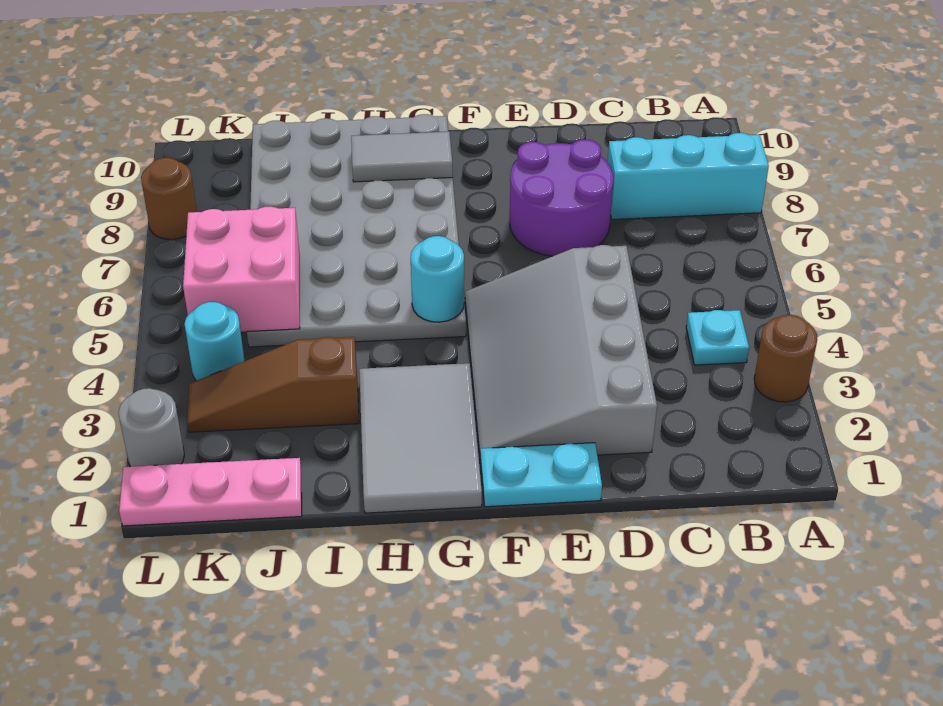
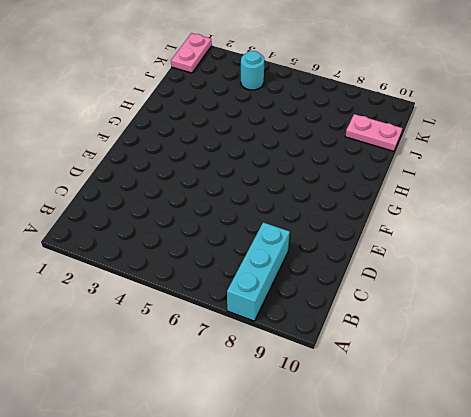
pink 1x2 plate [345,114,402,151] -> grey 4x6 plate [247,114,466,347]
pink 1x2 plate [171,33,212,73] -> pink 1x3 plate [119,458,302,526]
none -> brown 1x1 round brick [754,315,817,402]
none -> cyan 1x1 plate [686,310,749,365]
none -> grey 3x4 slope [465,245,657,460]

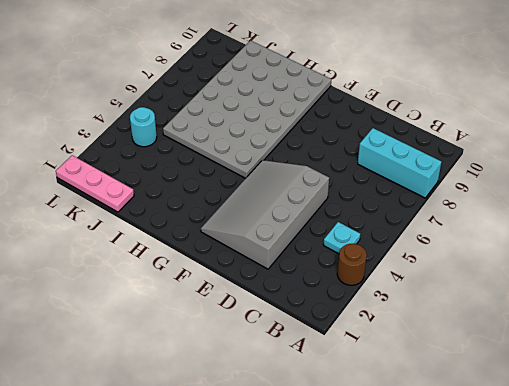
none -> purple 2x2 round brick [510,140,613,256]
none -> cyan 1x2 plate [480,443,602,507]
none -> grey 2x3 tile [359,363,482,513]

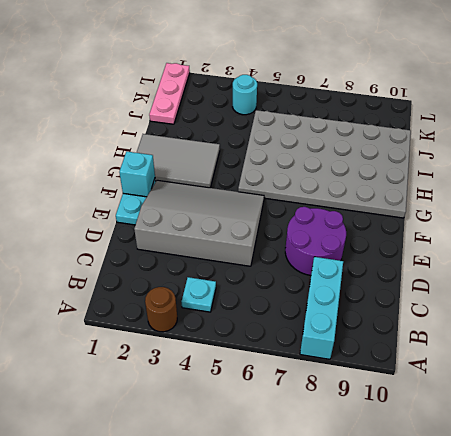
cyan 1x1 brick [119,152,155,197] -> none
none -> brown 1x3 slope [187,337,359,432]
none -> grey 1x1 round brick [119,388,184,466]
none -> brown 1x1 round brick [141,158,197,240]

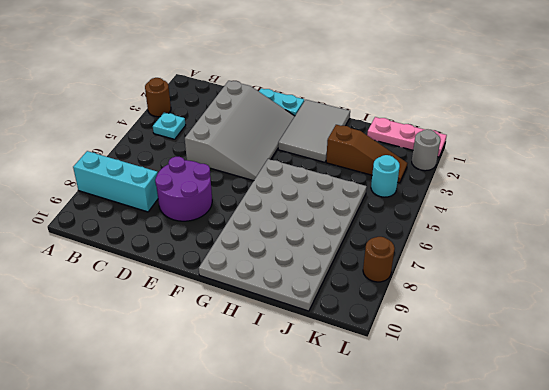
none -> cyan 1x1 round brick [411,236,464,322]
none -> grey 1x2 tile [351,132,453,182]
none -> pink 2x2 brick [183,206,300,332]

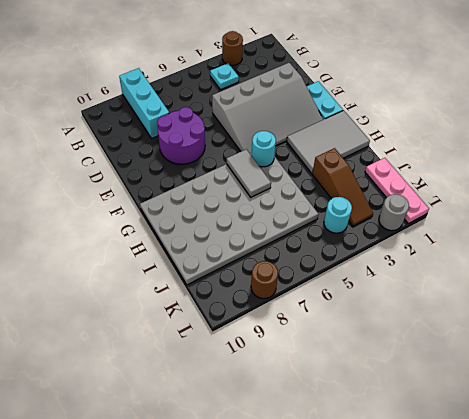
grey 1x2 tile [227,149,271,197] -> grey 1x2 tile moved to [351,132,453,182]
none -> pink 2x2 brick [183,206,300,332]

